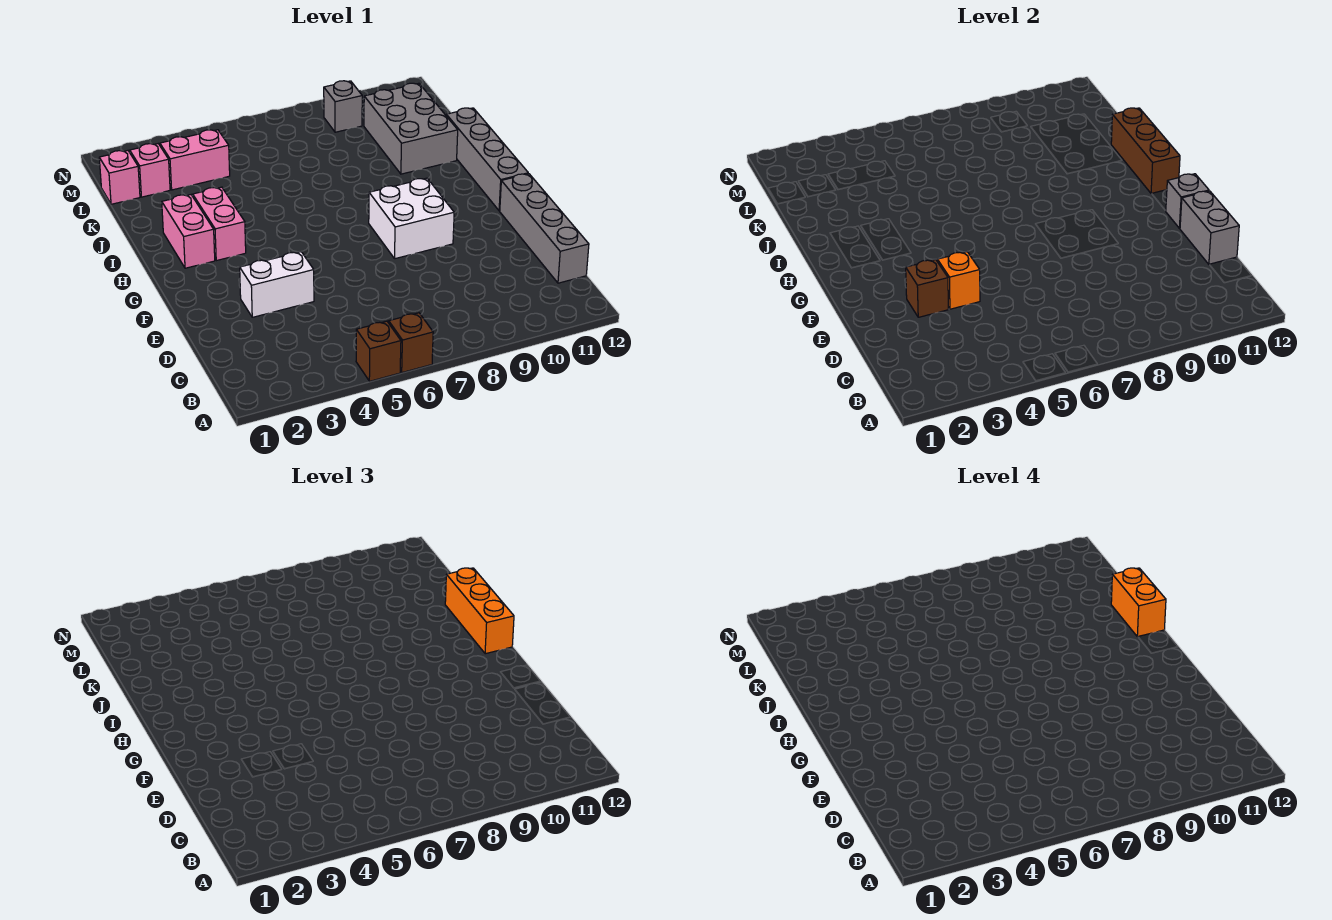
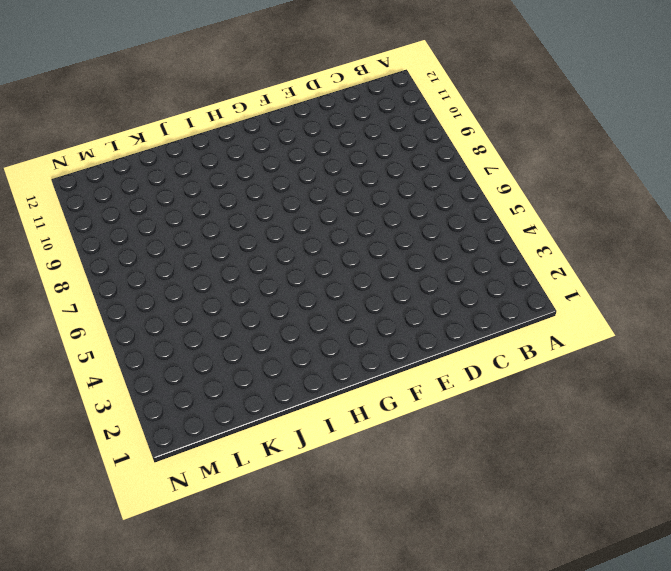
none -> brown 1x1 brick [356,321,401,381]
none -> brown 1x1 brick [389,313,433,373]
none -> grey 1x4 brick [500,174,589,283]

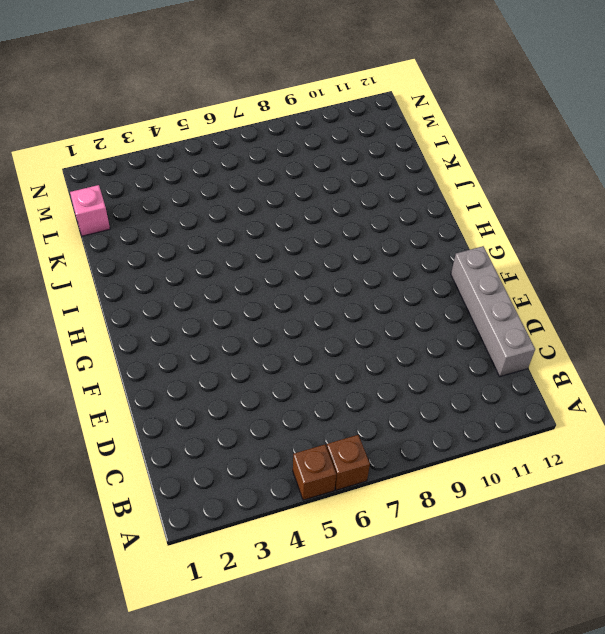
none -> white 1x2 brick [240,252,314,317]
none -> white 2x2 brick [369,178,454,259]
none -> grey 1x4 brick [446,108,528,211]

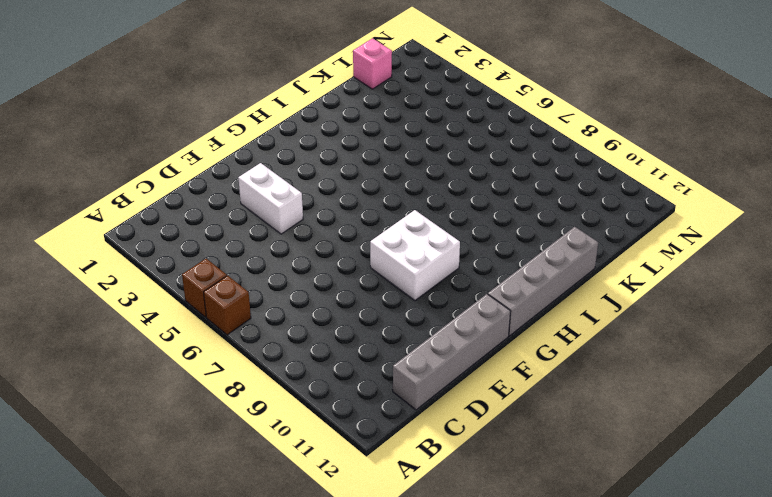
none -> pink 1x2 brick [162,195,215,268]
none -> pink 1x2 brick [193,187,246,261]
none -> grey 2x3 brick [364,83,458,174]

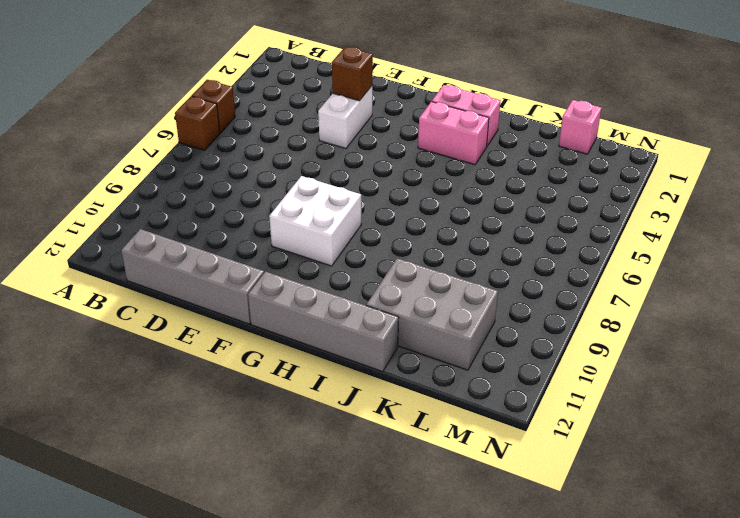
none -> pink 1x1 brick [130,144,170,197]
none -> pink 1x2 brick [160,130,230,190]
none -> grey 1x1 brick [324,81,362,132]

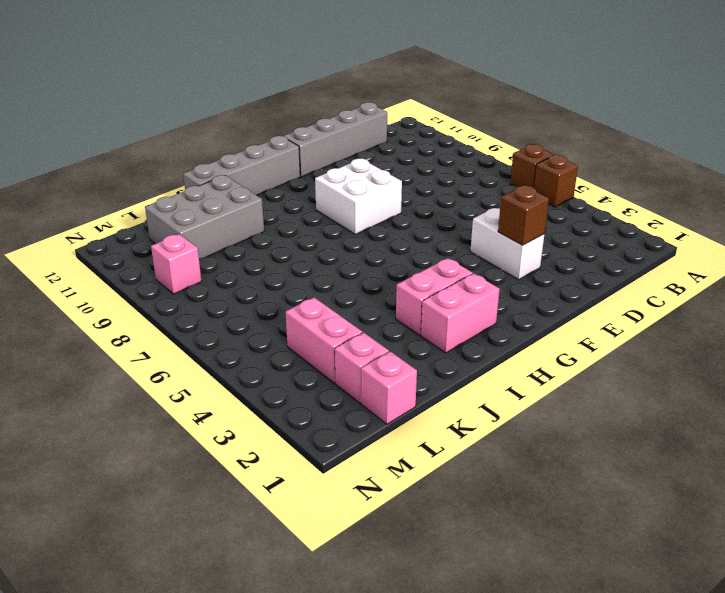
pink 1x1 brick [151,234,202,294] -> grey 1x1 brick [324,81,362,132]
none -> grey 1x2 brick [1180,191,1239,264]
none -> orange 1x1 brick [937,252,980,309]
none -> grey 1x1 brick [1166,174,1209,228]

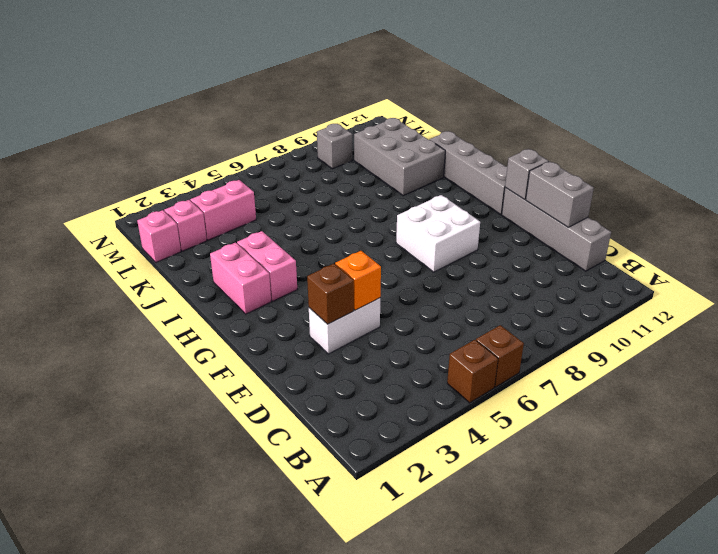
none -> brown 1x3 brick [1111,108,1180,194]
none -> orange 1x3 brick [445,568,514,654]
none -> orange 1x2 brick [1111,568,1166,637]

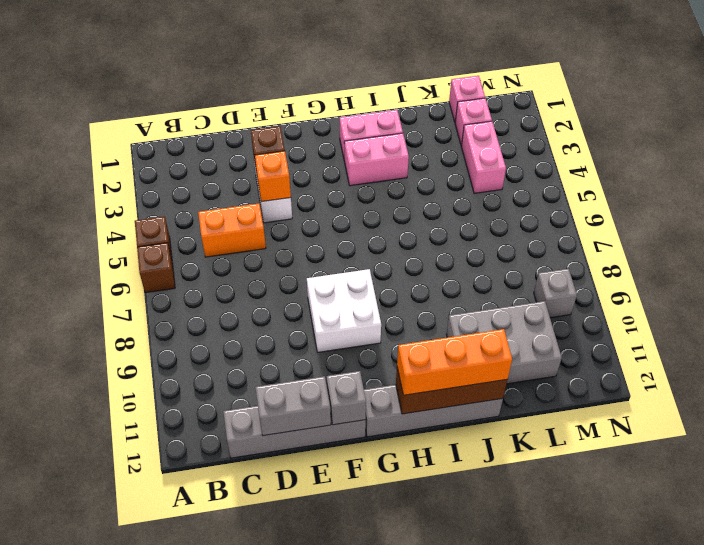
orange 1x2 brick [198,203,266,257] -> orange 1x2 brick moved to [1111,568,1166,637]

